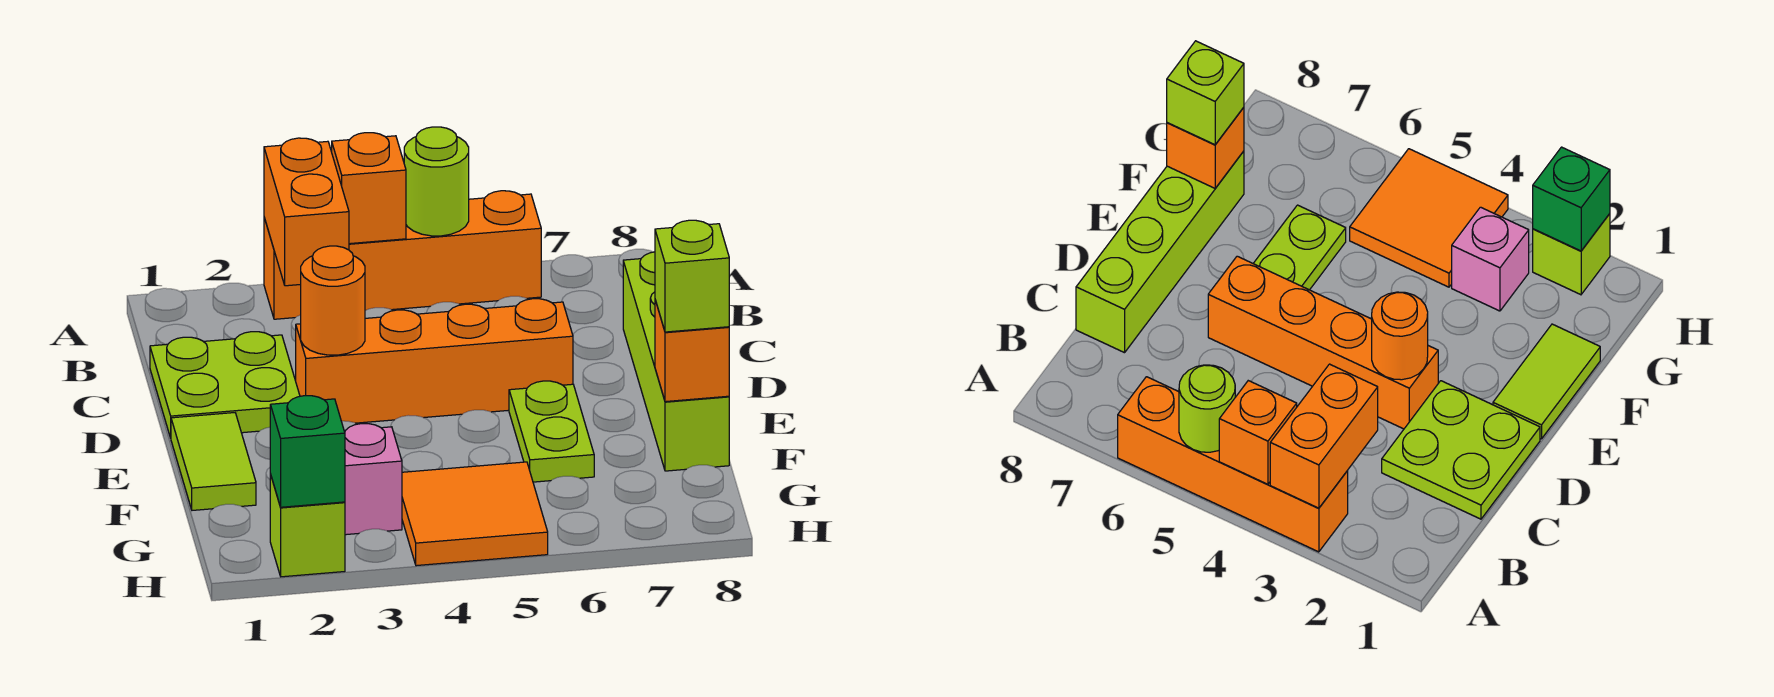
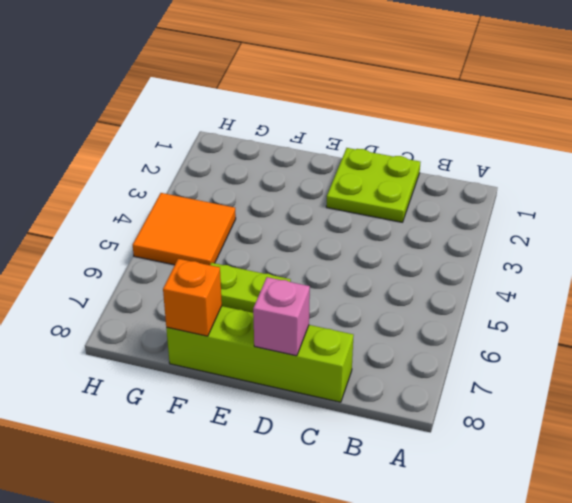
pink 1x1 brick [253,277,310,356] -> pink 1x1 brick moved to [344,424,402,535]
none -> orange 1x4 brick [264,191,541,319]
none -> orange 1x4 brick [296,299,573,423]
none -> lime 1x2 tile [171,413,256,510]

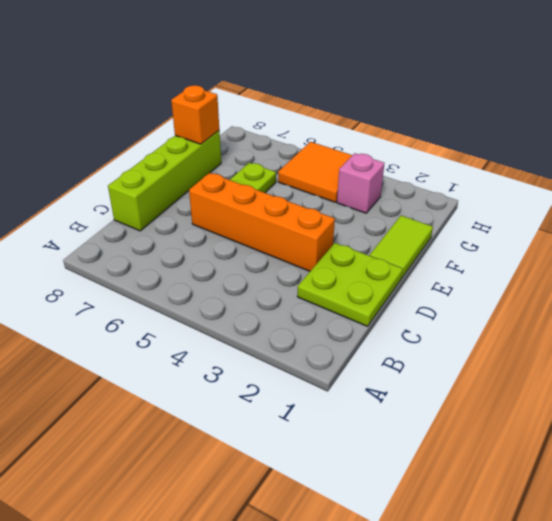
none -> orange 1x4 brick [264,191,541,319]
none -> lime 1x1 brick [270,474,345,577]
none -> orange 1x2 brick [264,138,349,286]

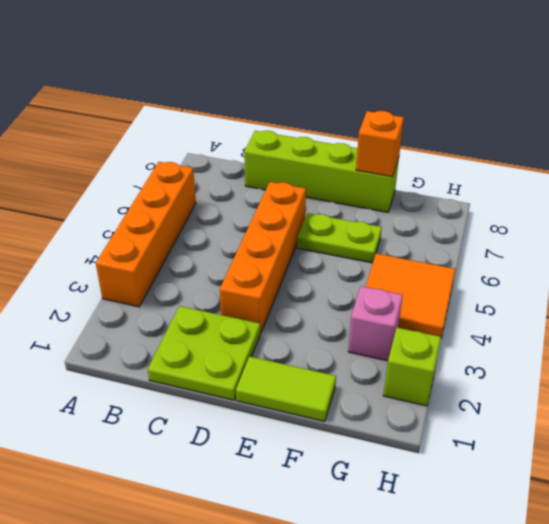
none -> orange 1x2 brick [264,138,349,286]
none -> orange 1x1 brick [332,133,406,244]
none -> lime 1x1 round brick [404,127,469,236]

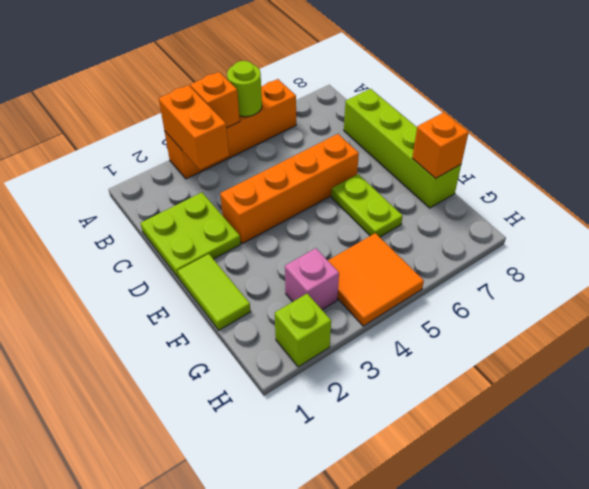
none -> orange 1x1 round brick [301,246,365,355]
none -> green 1x1 brick [270,396,345,507]
none -> lime 1x1 brick [655,220,729,332]

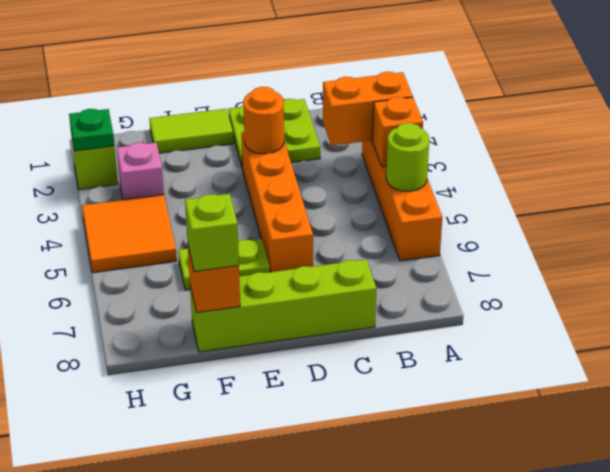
green 1x1 plate [69,109,114,151] -> green 1x1 brick [270,396,345,507]

